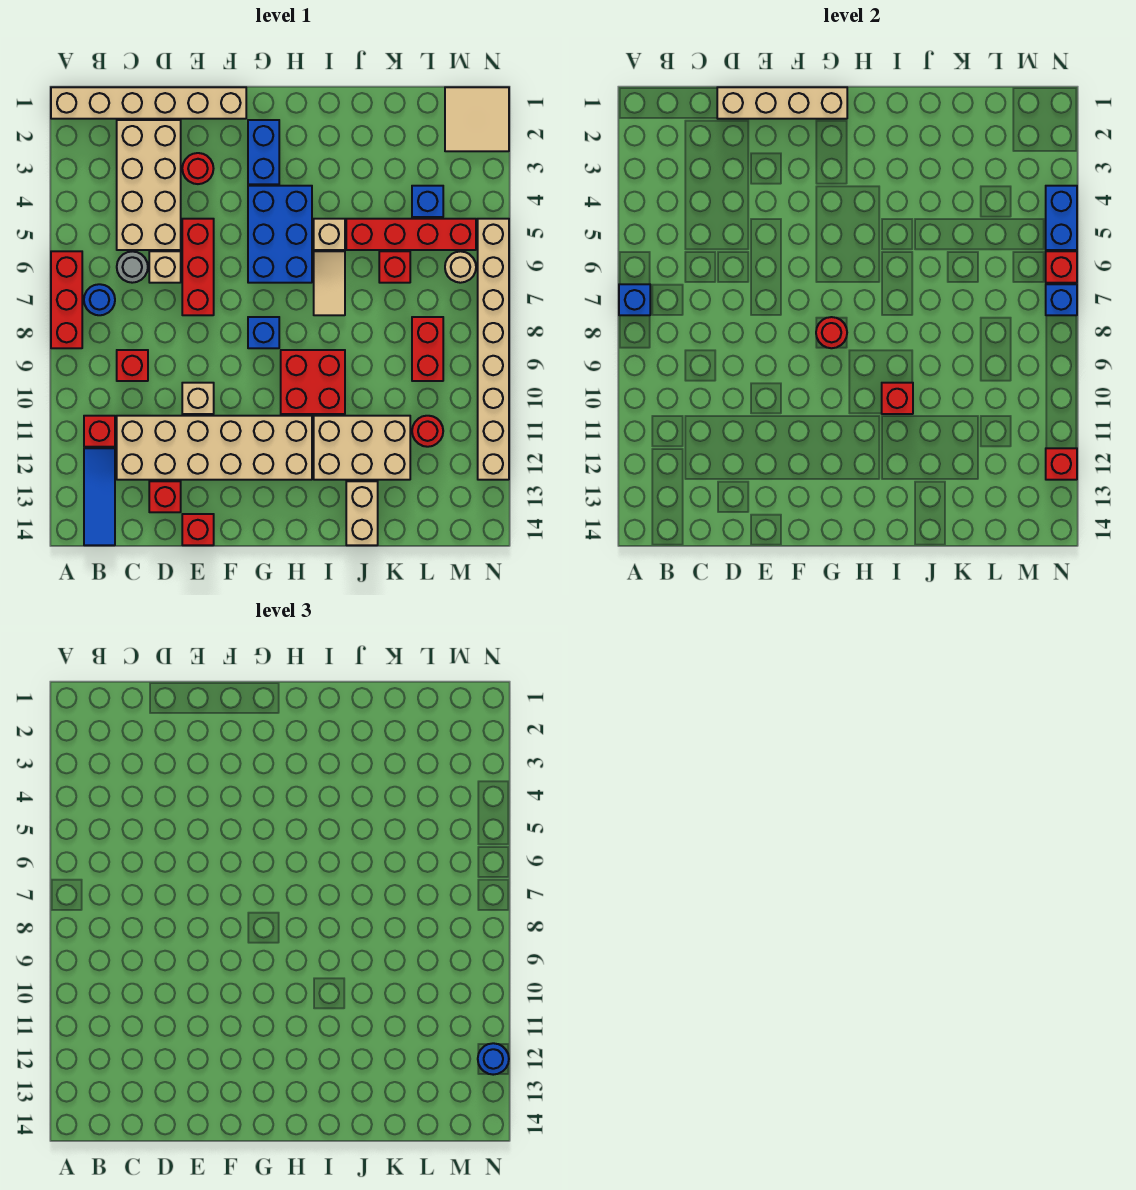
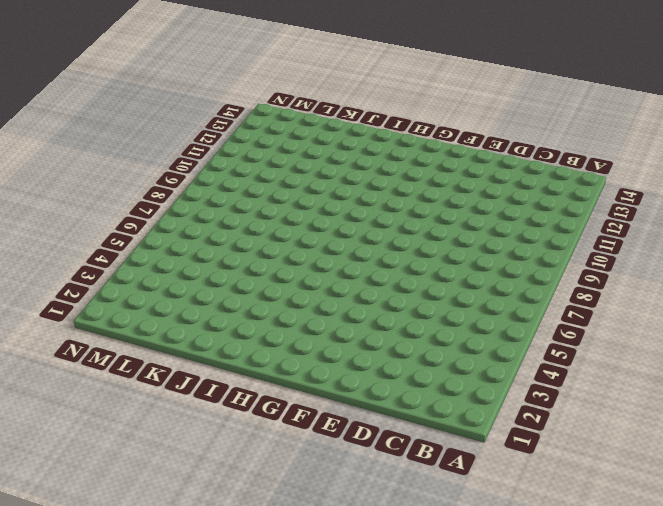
none -> tan 1x6 brick [51,87,246,119]
none -> red 1x3 brick [51,251,82,348]
none -> blue 1x1 round brick [84,284,115,315]
none -> red 1x1 brick [84,416,115,447]

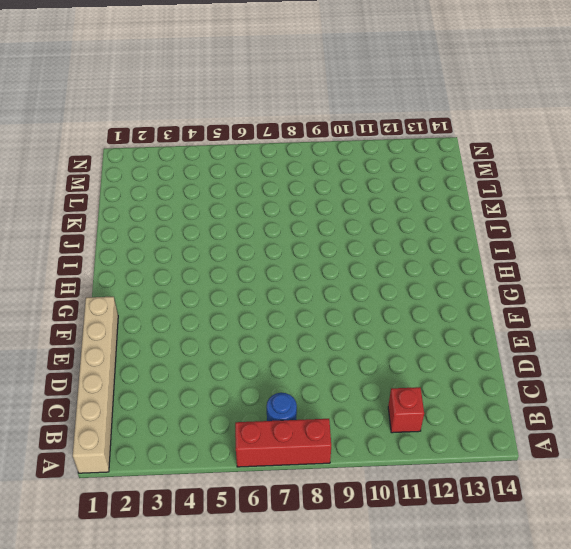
none -> blue 1x3 tile [84,448,115,545]
none -> tan 2x4 brick [117,120,181,250]
none -> grey 1x1 round brick [117,251,148,283]
none -> red 1x1 brick [117,350,148,381]

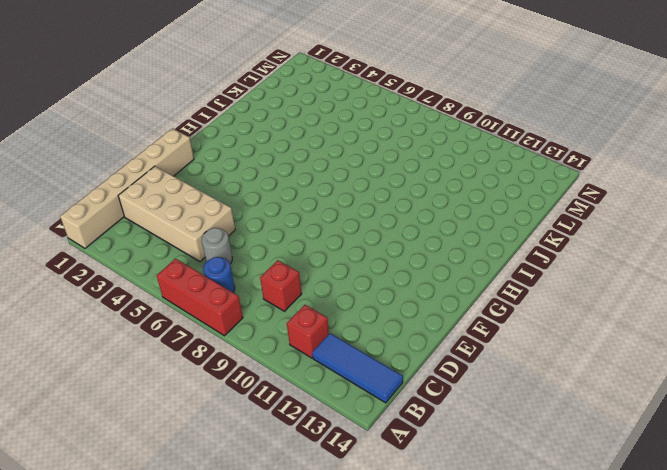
none -> tan 2x6 brick [117,416,312,480]
none -> tan 1x1 brick [149,251,181,283]
none -> red 1x1 brick [149,481,181,512]
none -> red 1x1 round brick [182,153,214,184]

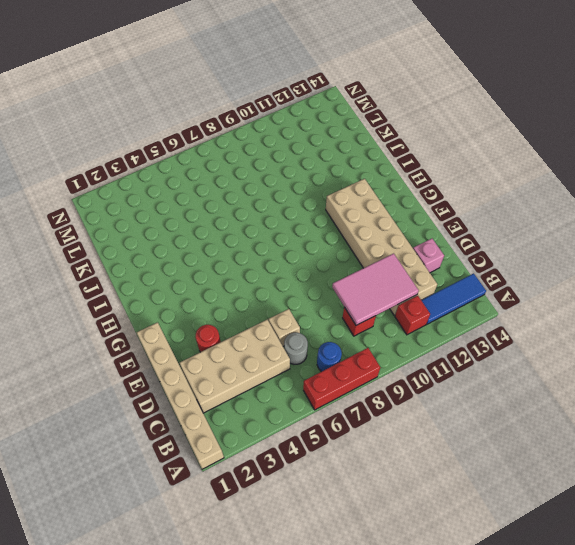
pink 2x3 tile [332,253,419,325] -> none
pink 1x1 brick [413,239,444,273] -> red 1x1 brick [149,481,181,512]
none -> red 1x3 brick [182,219,214,315]
none -> tan 1x1 brick [182,383,214,414]
none -> red 1x1 brick [182,514,214,545]
none -> blue 1x2 brick [248,120,279,184]

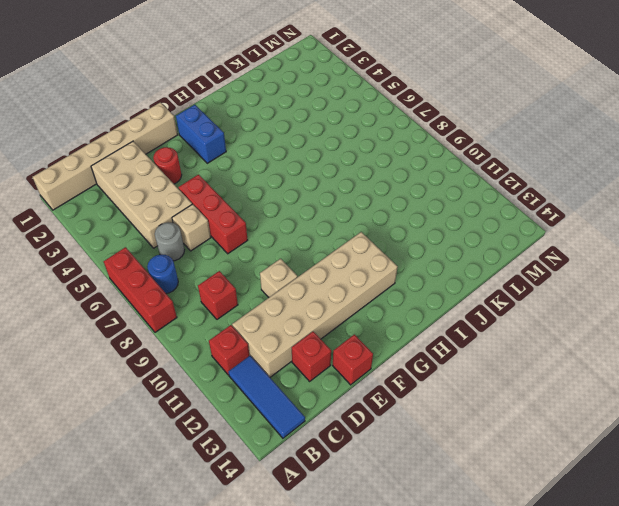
none -> blue 2x3 brick [248,186,312,283]
none -> blue 1x1 brick [248,317,279,348]
none -> red 2x2 brick [281,350,345,414]
none -> tan 1x1 brick [314,219,345,250]

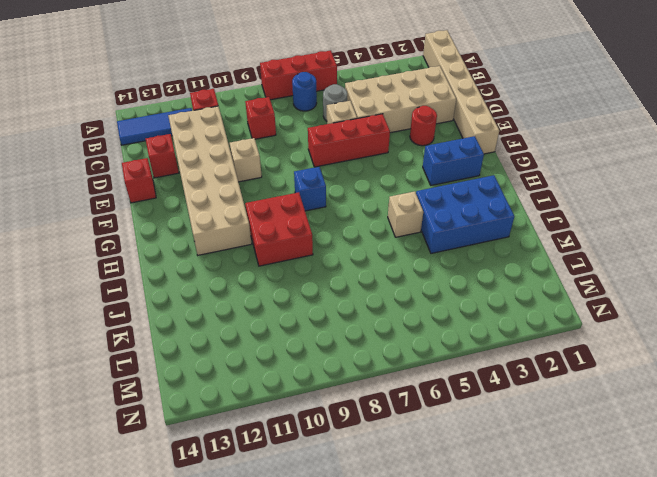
blue 2x3 brick [416,175,514,253] -> blue 2x3 brick moved to [248,186,312,283]
none -> tan 1x2 tile [314,251,345,315]
none -> tan 2x3 brick [314,416,410,480]
none -> red 1x4 brick [346,219,476,250]
none -> tan 1x2 brick [346,481,378,545]

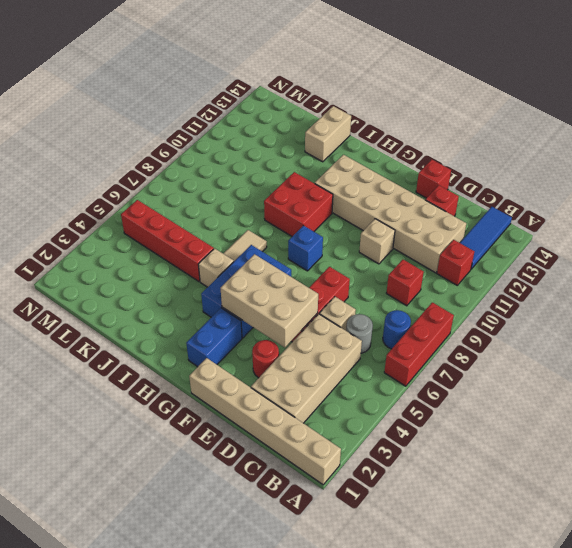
tan 2x3 brick [221,254,318,348] -> tan 2x3 brick moved to [314,416,410,480]
none -> red 1x1 brick [379,251,410,283]
none -> blue 1x1 brick [412,186,443,217]
none -> red 1x2 brick [412,317,443,381]
none -> red 1x1 round brick [412,416,443,447]

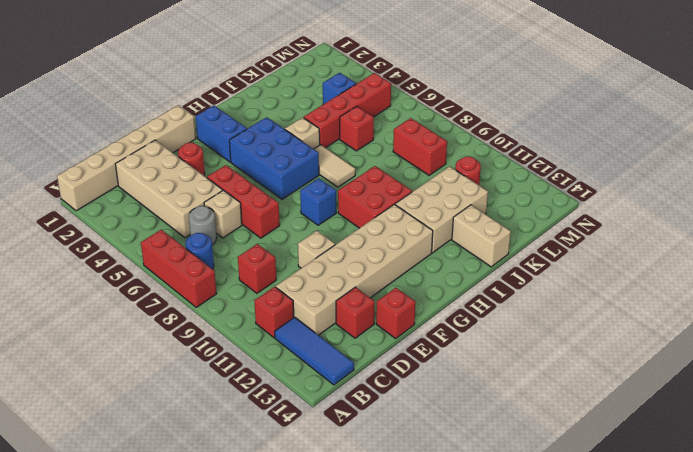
none -> tan 2x2 tile [445,87,509,151]
none -> tan 1x1 round brick [445,251,476,283]
none -> tan 1x8 brick [478,219,509,480]
none -> blue 1x1 brick [619,284,650,315]

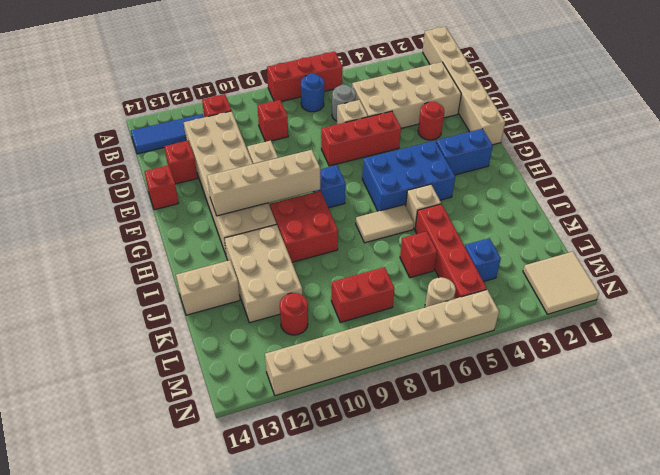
tan 1x4 brick [207,150,320,216] -> tan 1x4 brick turned to [717,87,847,119]
none -> blue 1x1 brick [619,284,650,315]
none -> red 1x1 round brick [816,317,847,348]
none -> red 1x1 brick [882,383,913,414]
none -> blue 1x2 brick [1046,186,1077,250]

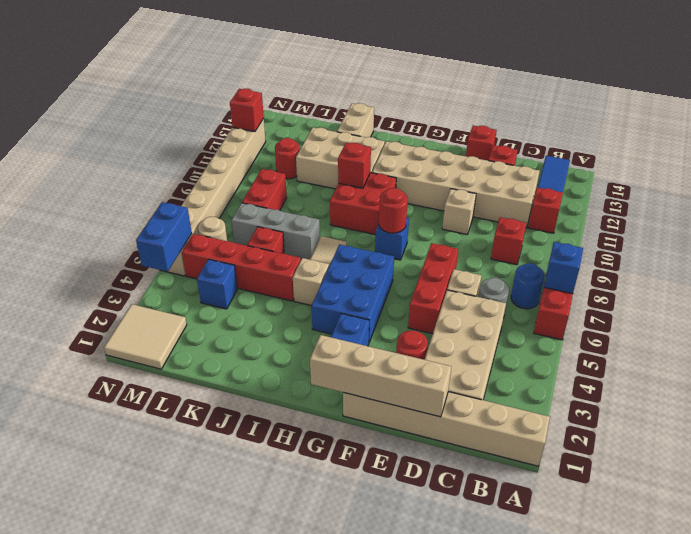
grey 1x3 brick [231,203,320,260] -> none
none -> red 1x1 brick [1046,251,1077,283]
none -> blue 1x1 brick [1046,284,1077,315]
none -> blue 1x1 round brick [478,1043,509,1075]

